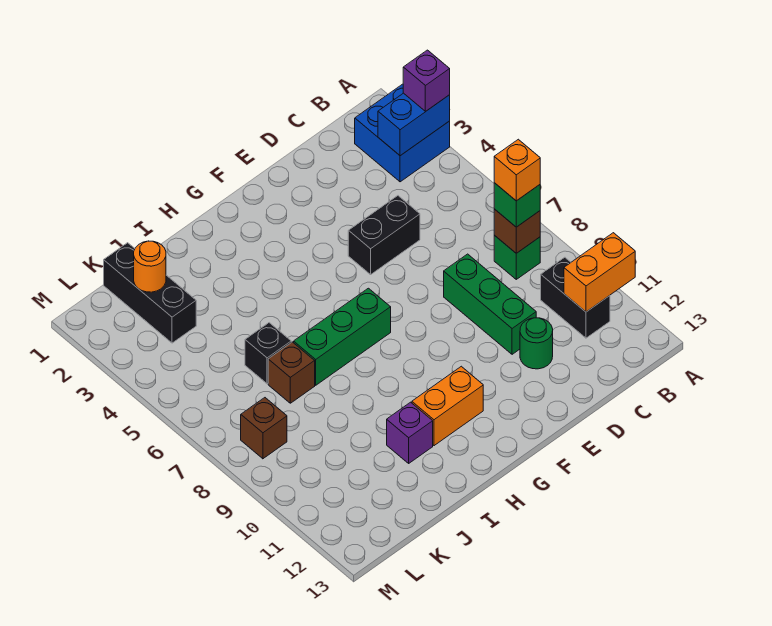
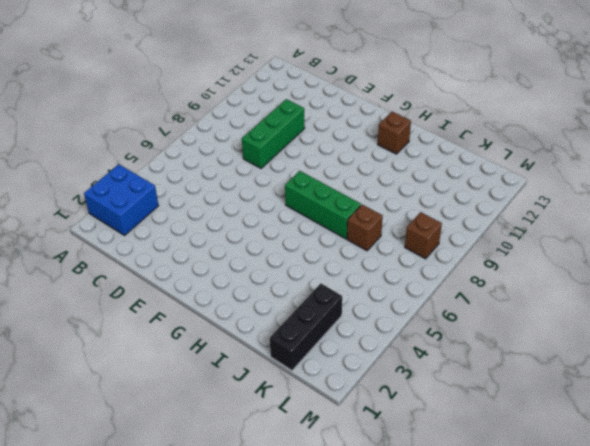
brown 1x1 brick [378,112,411,154] -> brown 1x1 brick moved to [494,209,540,253]
none -> green 1x1 brick [494,235,540,279]
none -> black 1x2 brick [541,257,610,338]
none -> black 1x2 brick [348,196,420,275]

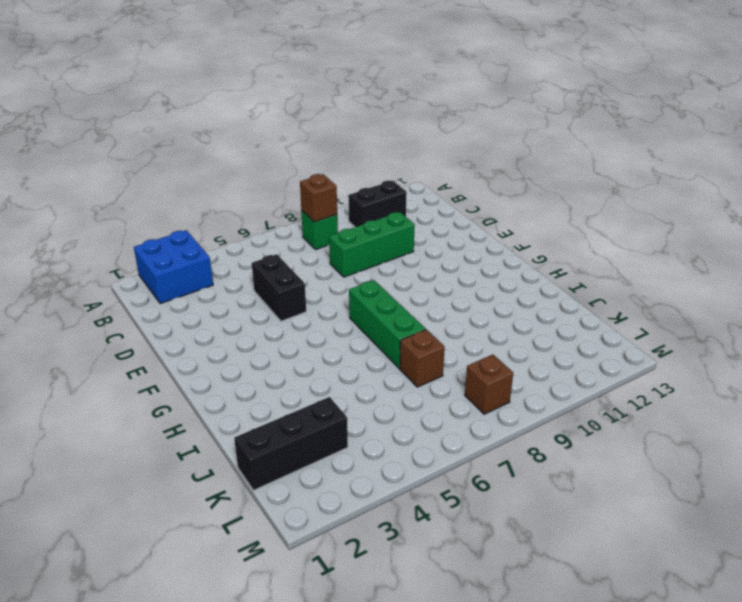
none -> green 1x1 round brick [520,318,553,369]
none -> orange 1x2 brick [412,366,483,446]
none -> purple 1x1 brick [387,402,433,463]

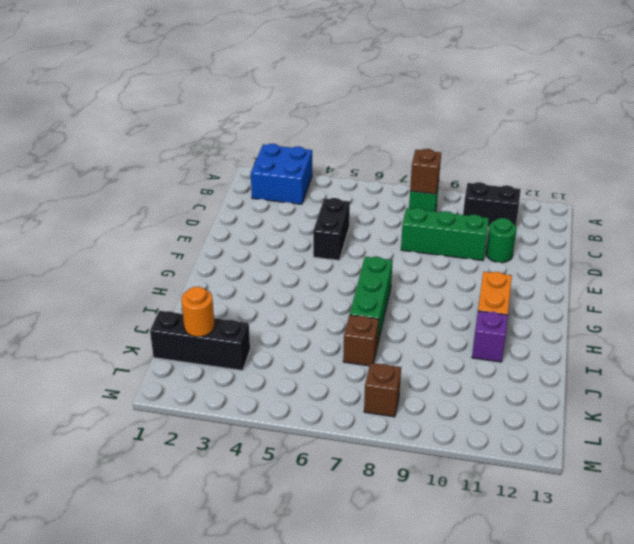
none -> black 1x1 brick [245,323,291,384]
none -> blue 1x2 brick [378,93,450,156]
none -> orange 1x2 brick [564,233,635,312]

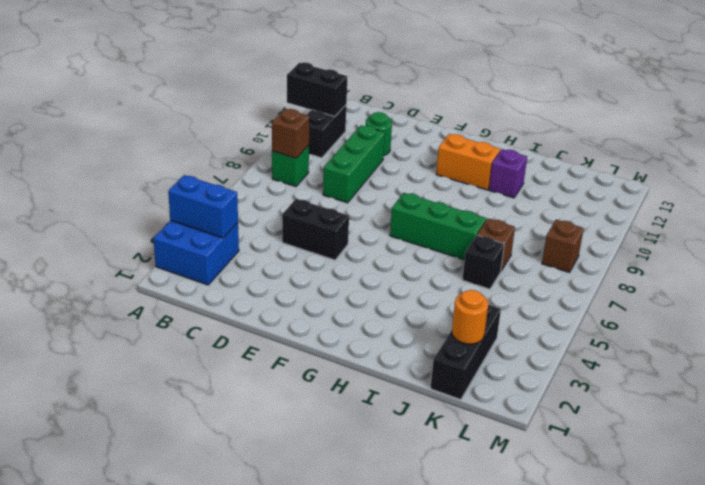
black 1x2 brick [287,62,348,116] -> orange 1x2 brick [564,233,635,312]
none -> purple 1x1 brick [403,50,450,111]
none -> green 1x1 brick [494,183,540,227]
none -> orange 1x1 brick [494,139,540,201]

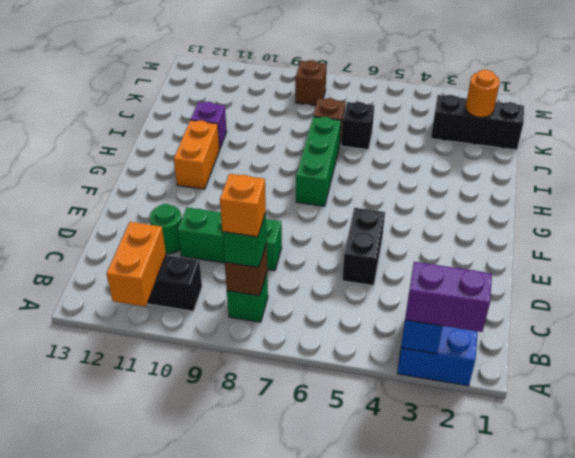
purple 1x2 brick [405,262,492,332] -> purple 1x1 brick [403,50,450,111]

